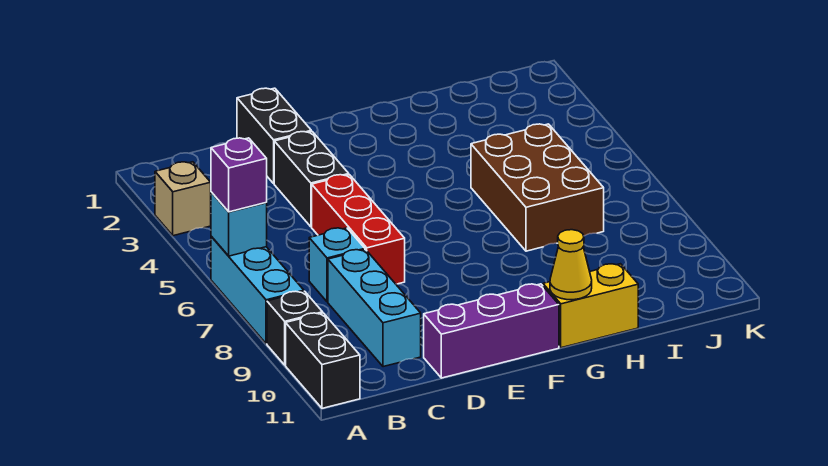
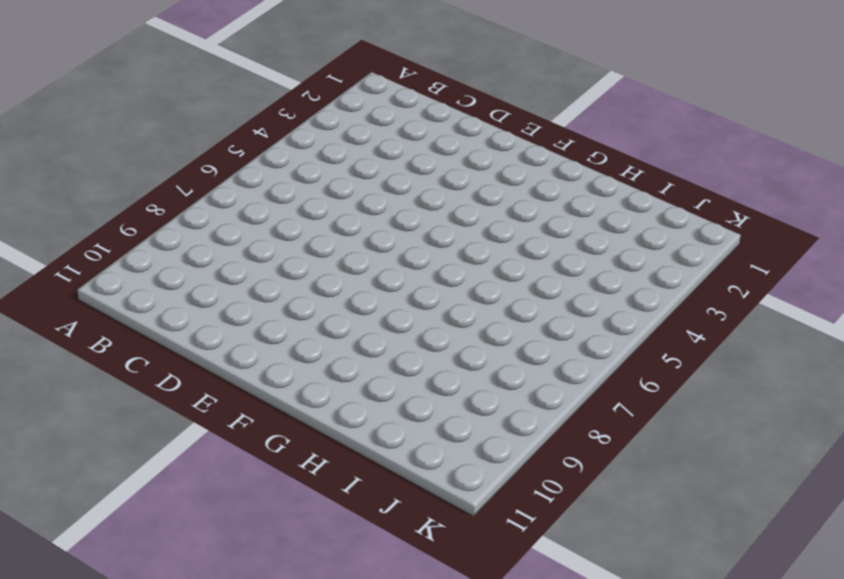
none -> tan 1x1 brick [155,162,211,236]
none -> cyan 1x3 brick [211,236,304,344]
none -> black 1x1 brick [267,291,323,365]

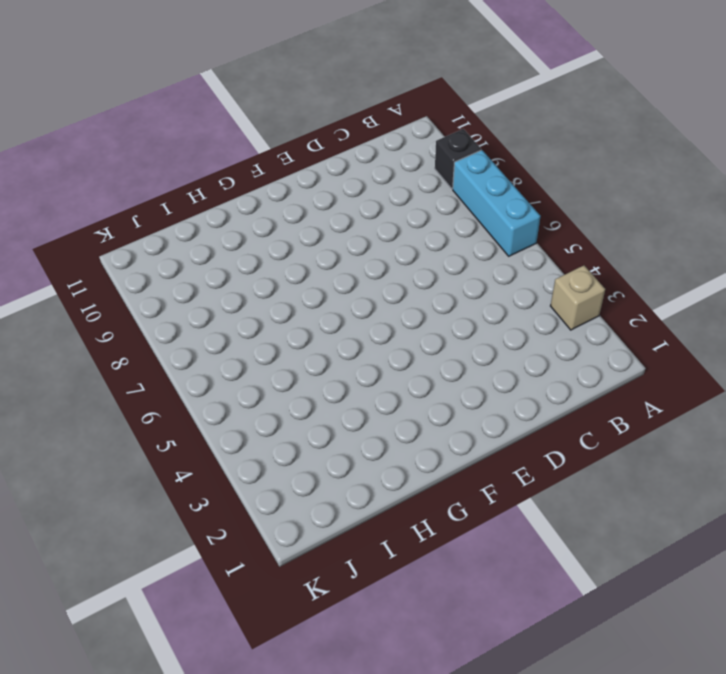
none -> black 1x2 brick [286,313,360,408]
none -> cyan 1x1 brick [309,228,365,302]
none -> cyan 1x3 brick [328,250,421,367]

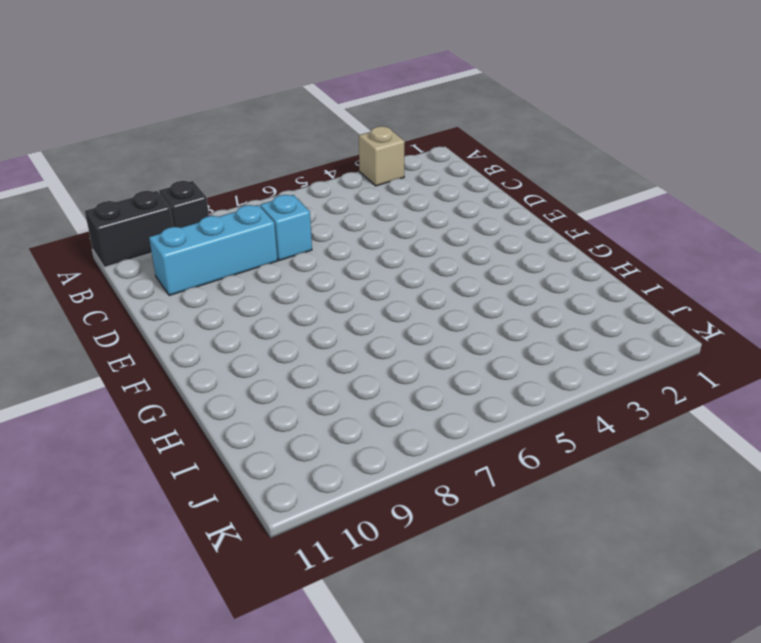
none -> cyan 1x3 brick [211,236,304,344]
none -> black 1x2 brick [237,88,311,183]
none -> black 1x2 brick [274,132,349,227]

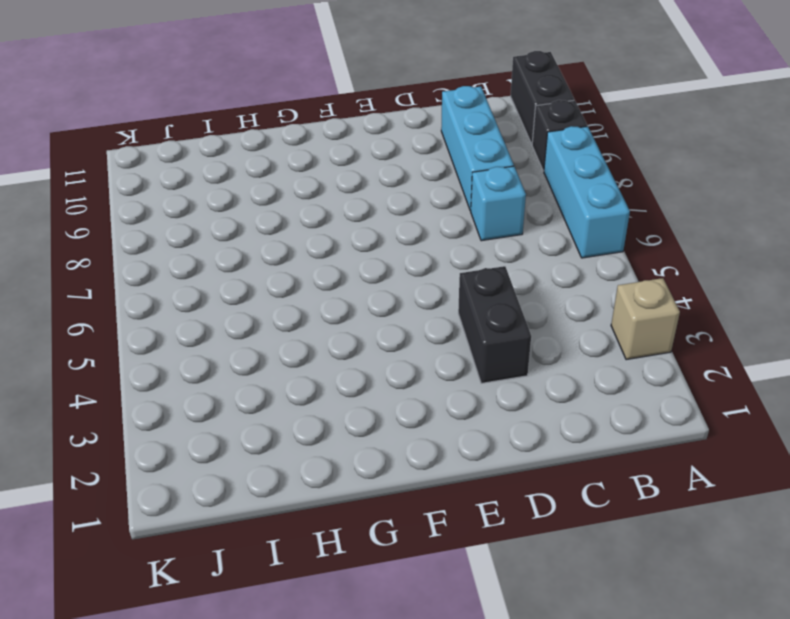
none -> black 1x2 brick [237,88,311,183]
none -> red 1x3 brick [312,175,405,284]
none -> purple 1x3 brick [424,284,559,378]

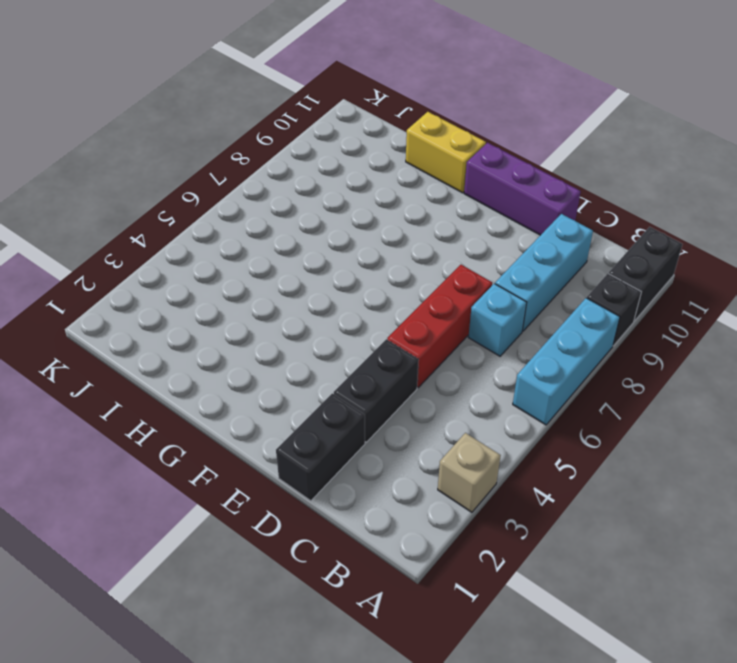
none -> brown 2x3 brick [471,124,604,251]
none -> cyan 1x1 brick [211,192,267,256]
none -> yellow 1x1 cone [550,230,592,300]

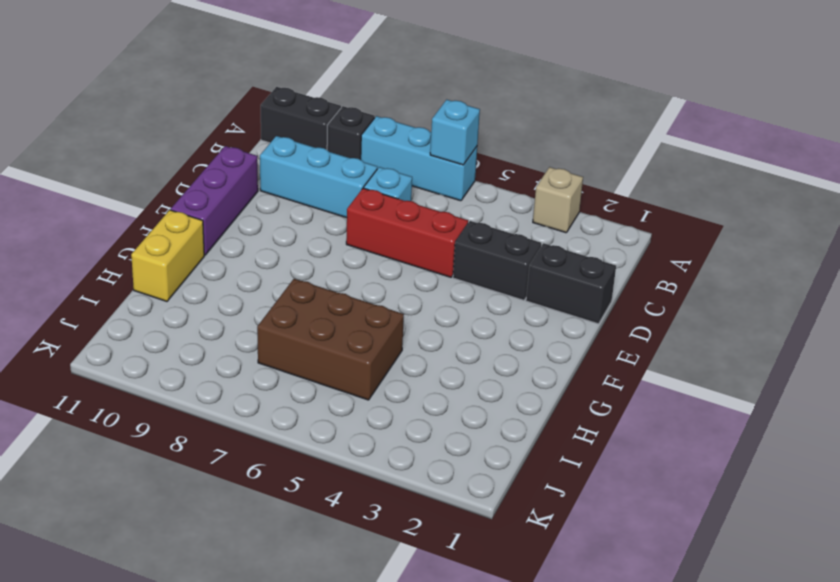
none -> yellow 1x1 cone [550,230,592,300]
none -> purple 1x1 brick [211,138,267,212]

